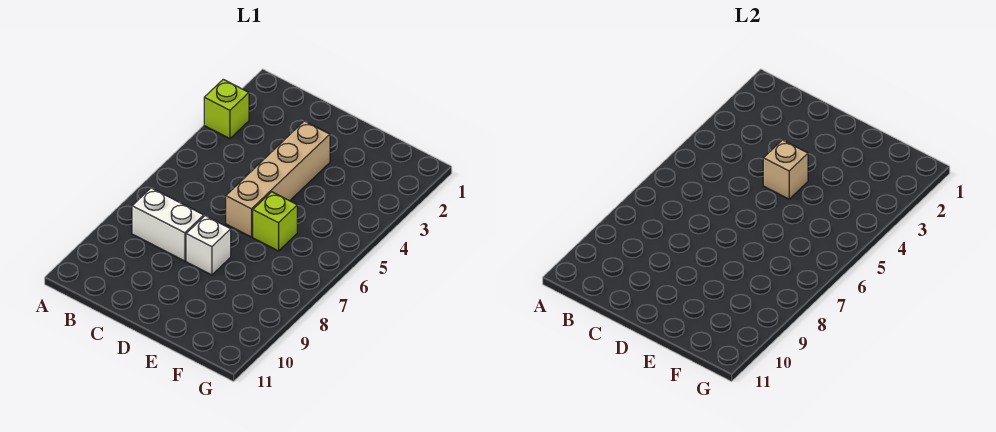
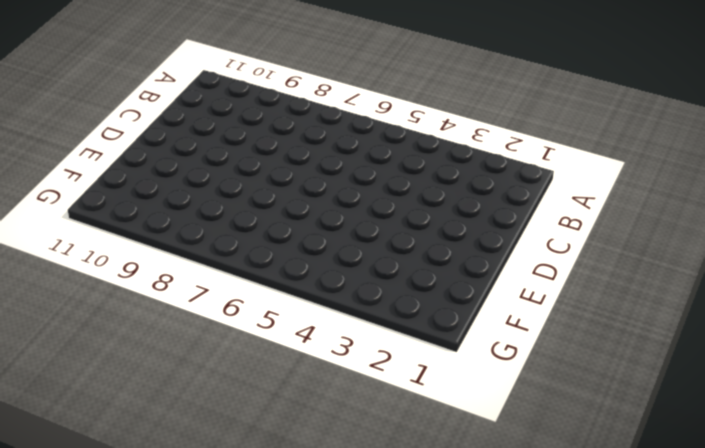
none -> lime 1x1 brick [204,79,249,139]
none -> white 1x2 brick [132,188,204,261]

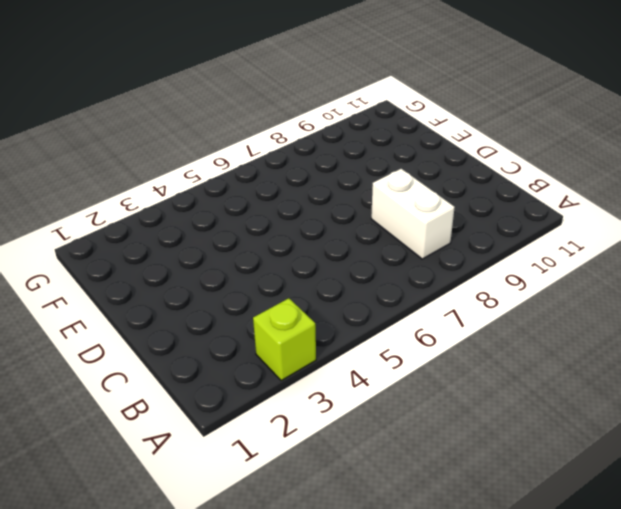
none -> tan 1x4 brick [226,121,330,237]
none -> white 1x1 brick [186,216,231,275]

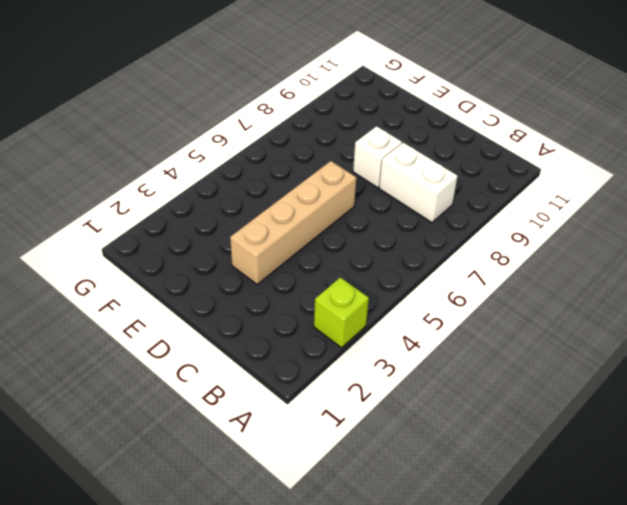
none -> lime 1x1 brick [253,192,297,251]
none -> tan 1x1 brick [763,140,808,199]

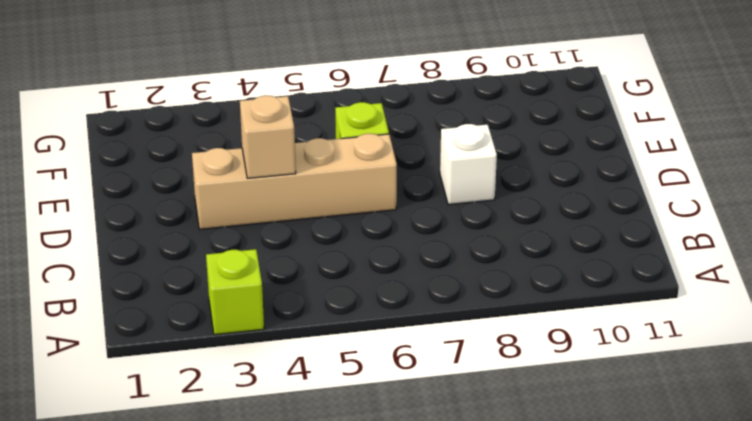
none -> white 1x2 brick [132,188,204,261]

